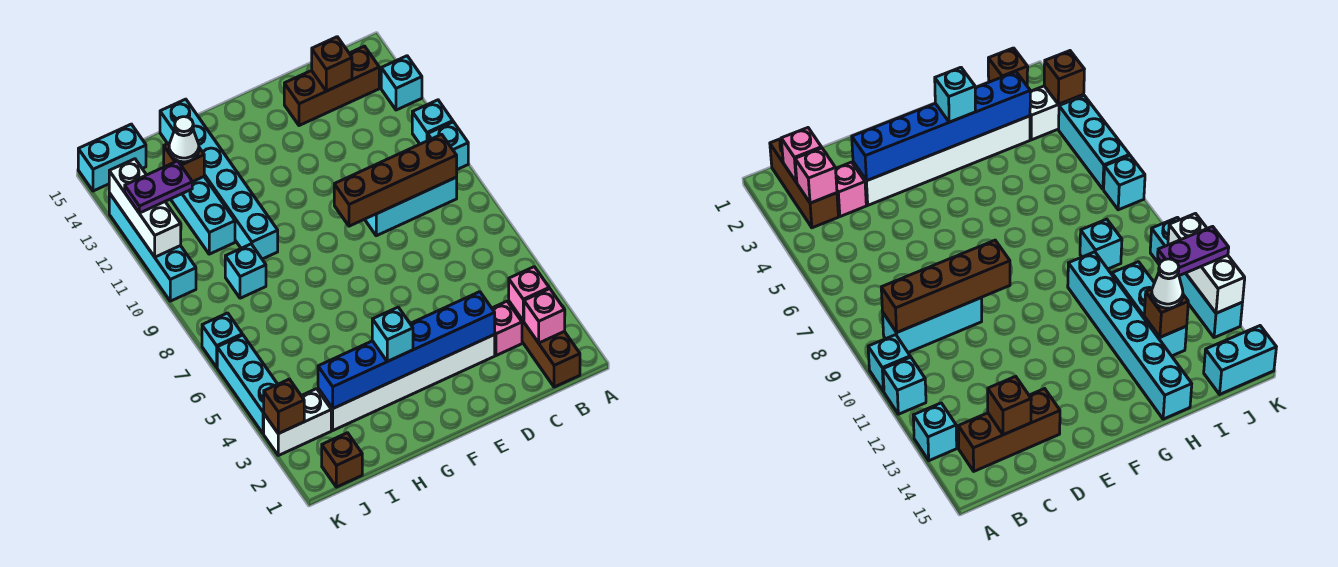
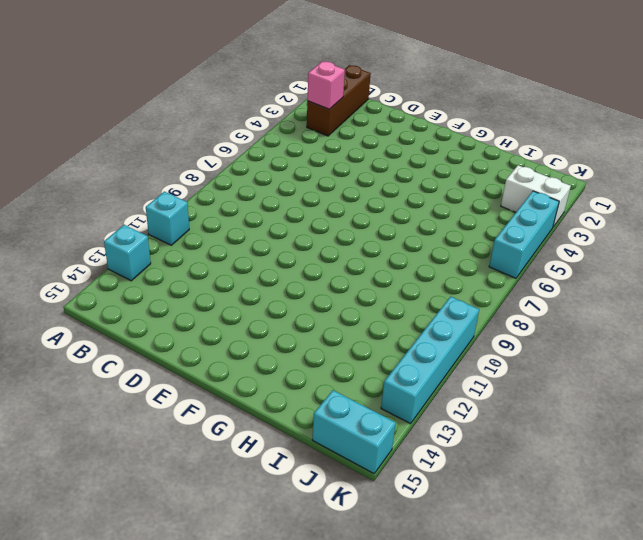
none -> cyan 1x1 brick [428,122,468,169]
none -> cyan 1x3 brick [365,177,457,236]
none -> brown 1x3 brick [284,46,379,126]

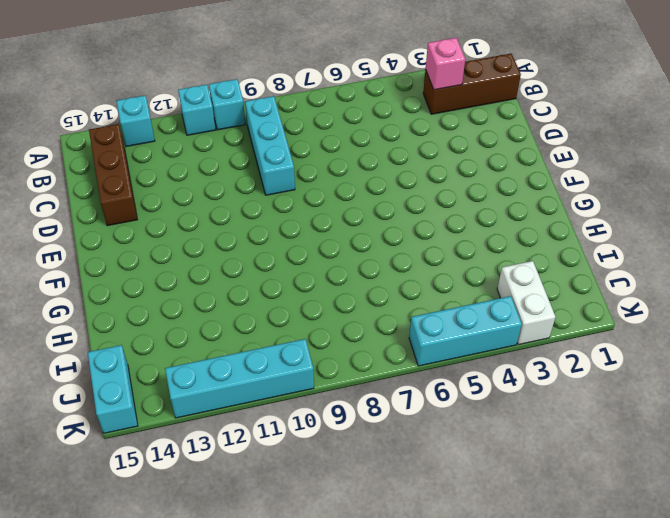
none -> pink 1x1 brick [492,301,522,356]
none -> white 1x6 brick [318,335,495,430]
none -> cyan 1x6 brick [160,99,278,259]

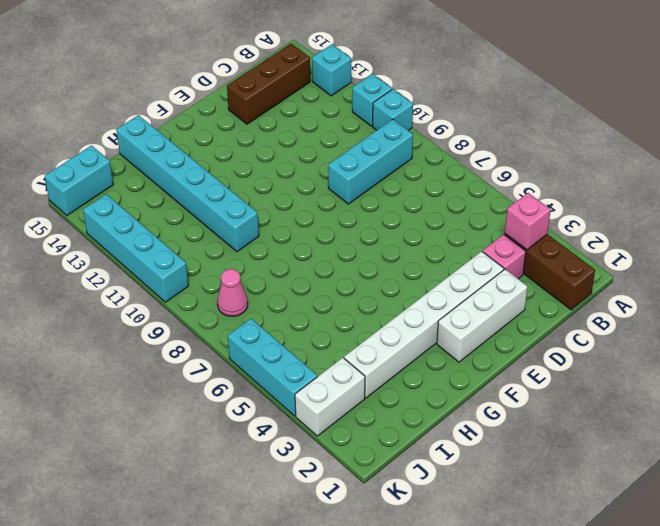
white 1x3 brick [437,269,527,362] -> white 1x3 brick turned to [109,159,181,257]
pink 1x1 cone [217,269,248,316] -> none
none -> cyan 1x1 brick [225,244,266,298]
none -> cyan 1x3 brick [171,177,235,254]
none -> brown 1x1 brick [322,433,362,487]

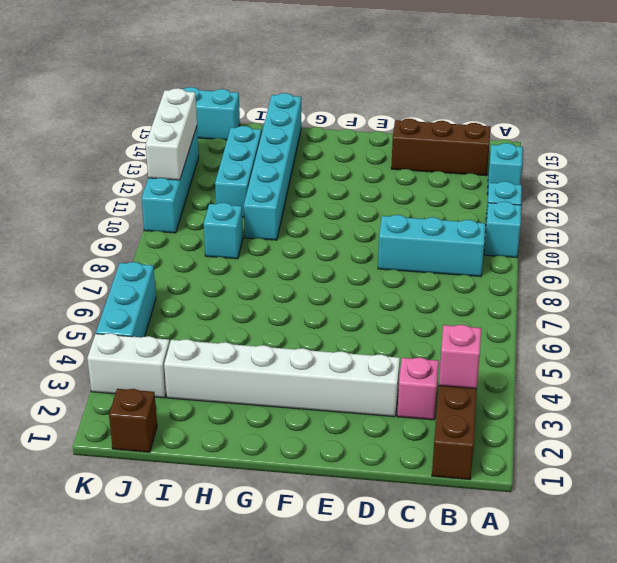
none -> cyan 1x1 brick [202,313,242,367]
none -> pink 1x1 brick [524,289,565,343]
none -> brown 1x4 brick [334,134,457,226]

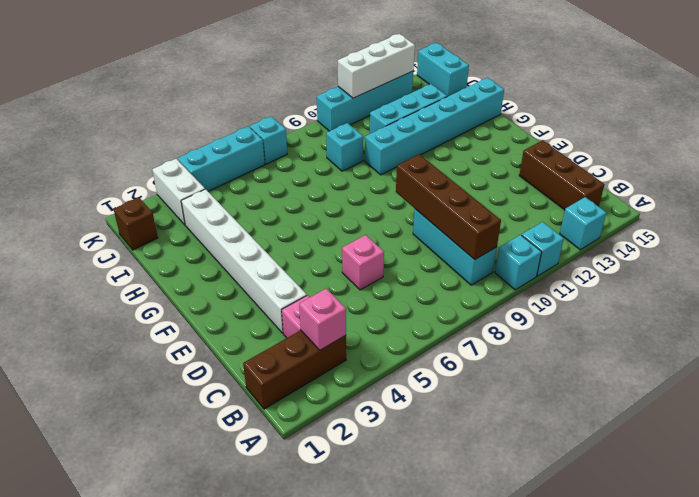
pink 1x1 brick [342,235,384,290] -> pink 1x1 brick moved to [524,289,565,343]
none -> brown 1x1 brick [312,37,352,91]
none -> blue 1x6 brick [318,292,495,408]
none -> brown 1x1 brick [164,143,204,182]

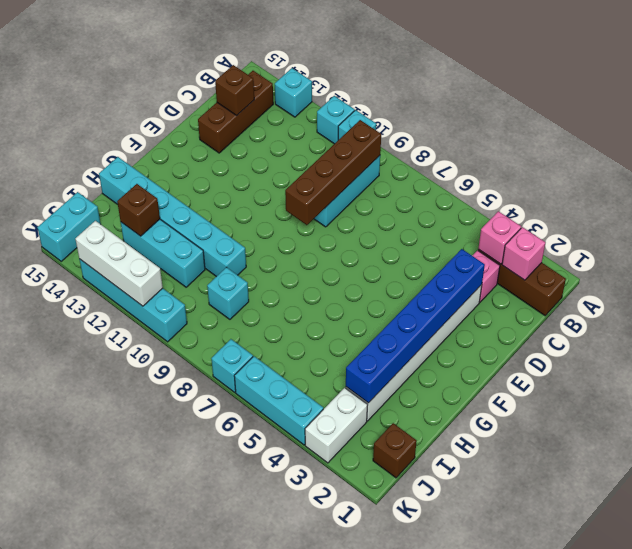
none -> brown 1x1 brick [264,379,304,434]
none -> cyan 1x1 brick [372,307,413,362]
none -> white 1x1 cone [169,117,199,162]

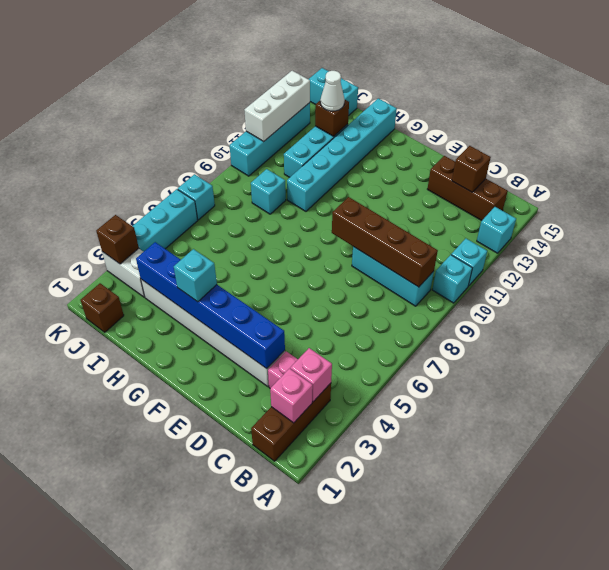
none -> purple 1x2 plate [125,161,192,213]

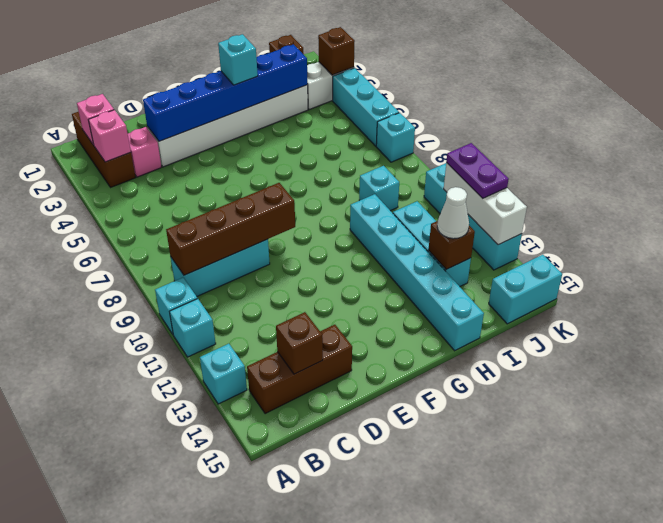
purple 1x2 plate [446,143,509,198] -> purple 1x2 plate turned to [125,161,192,213]

